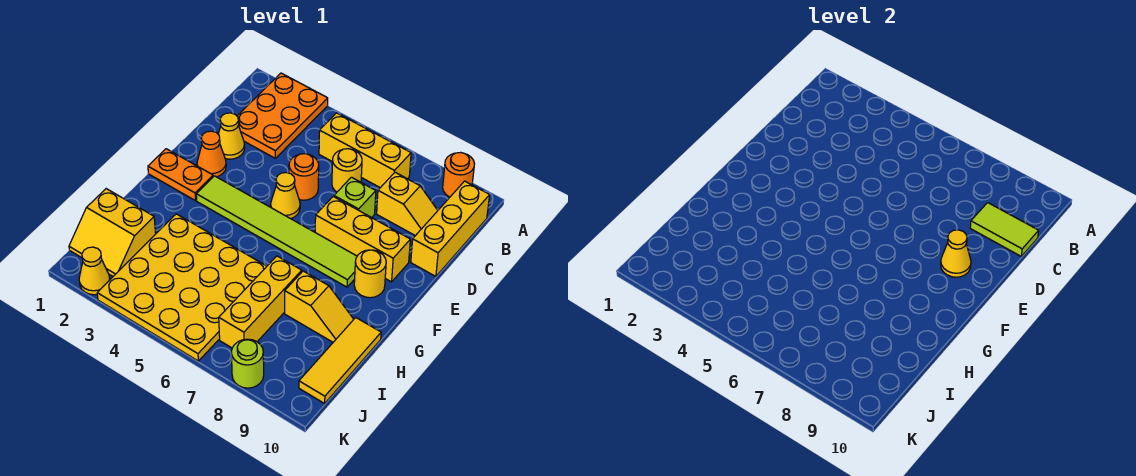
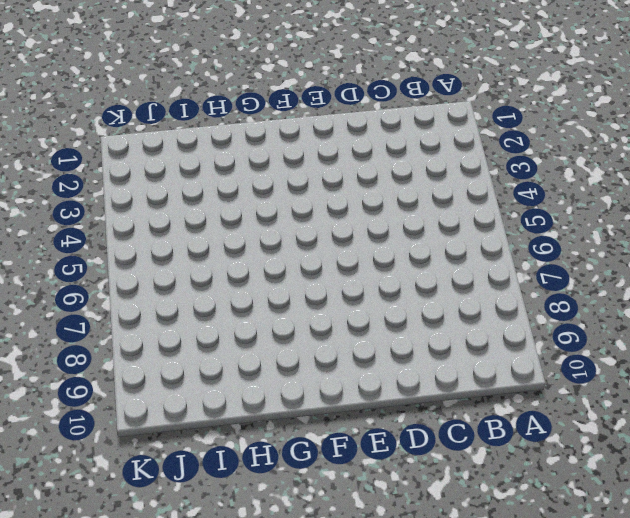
none -> orange 2x3 plate [237,73,328,158]
none -> orange 1x1 round brick [443,152,474,197]
none -> yellow 1x3 brick [319,113,411,188]

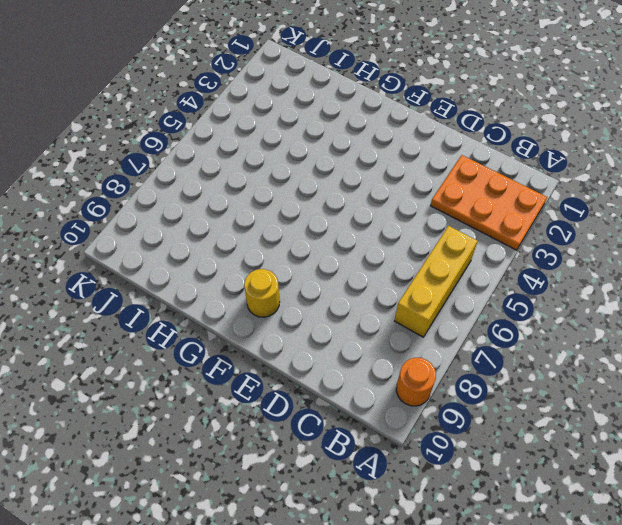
none -> yellow 1x3 brick [411,181,490,276]
none -> yellow 1x1 round brick [332,149,362,192]
none -> yellow 1x2 slope [377,172,438,236]

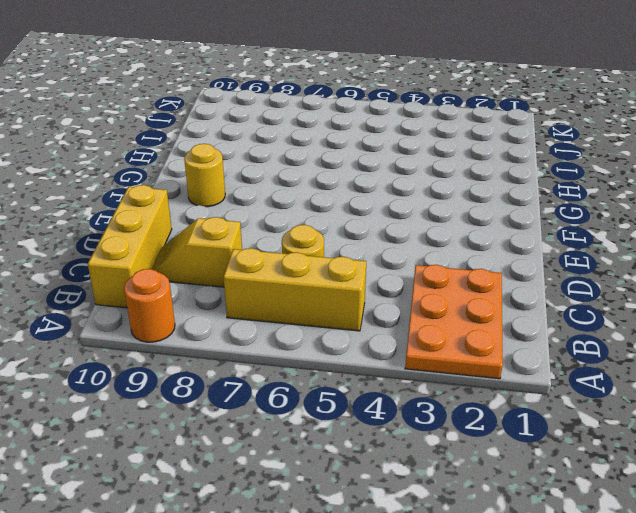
none -> yellow 1x1 cone [218,113,245,159]
none -> orange 1x1 round brick [289,154,319,200]
none -> lime 1x1 brick [334,177,376,218]

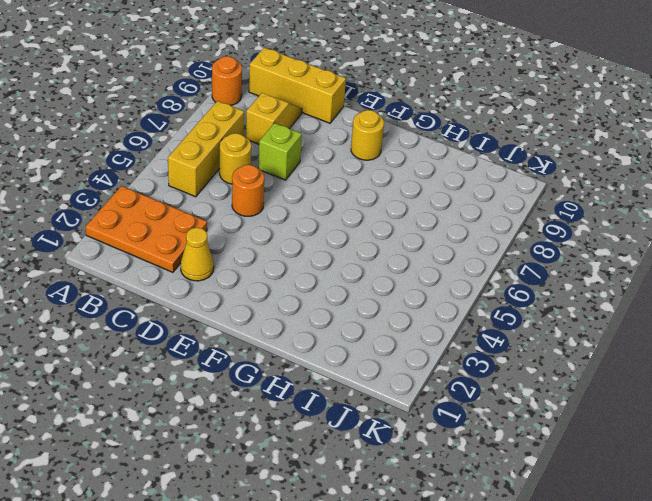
none -> orange 1x1 cone [197,131,226,177]
none -> yellow 1x1 cone [271,173,300,219]
none -> yellow 1x3 brick [315,197,410,282]

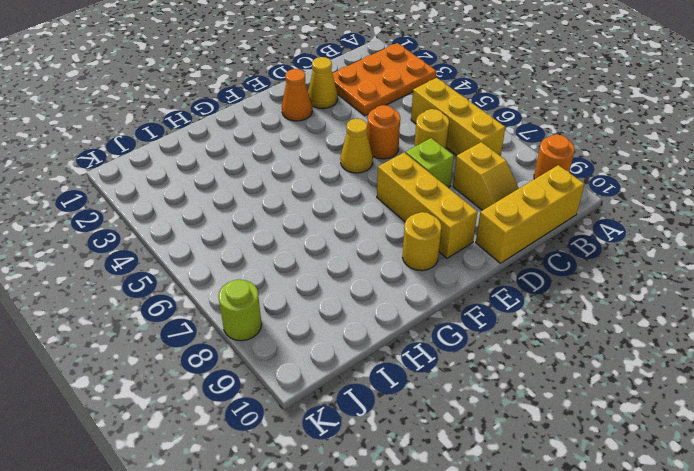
none -> orange 1x2 plate [148,149,213,201]
none -> lime 1x6 tile [196,176,357,287]
none -> yellow 4x4 plate [97,214,267,361]

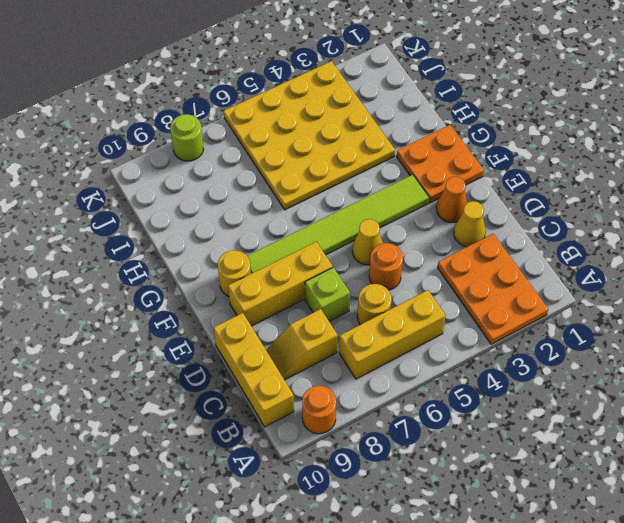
orange 2x2 plate [397,125,484,203] -> orange 1x2 plate [148,149,213,201]
none -> yellow 1x3 brick [219,256,302,348]
none -> yellow 1x2 slope [285,271,354,342]
none -> yellow 1x3 tile [299,318,381,403]

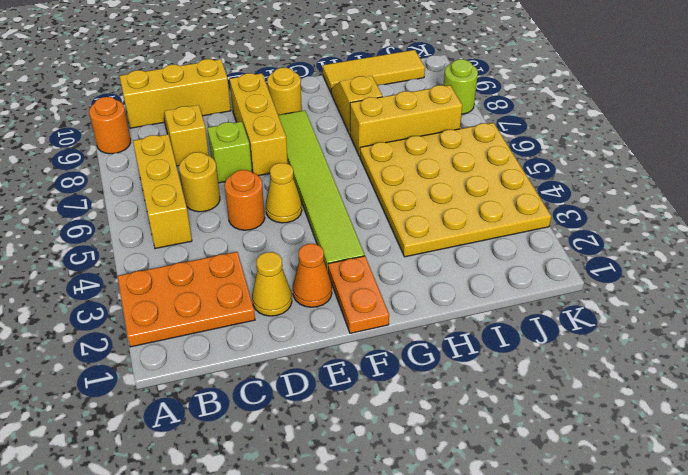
none -> yellow 2x2 slope [69,189,156,276]
none -> yellow 1x1 cone [79,247,110,295]
none -> lime 1x2 tile [970,203,1039,256]

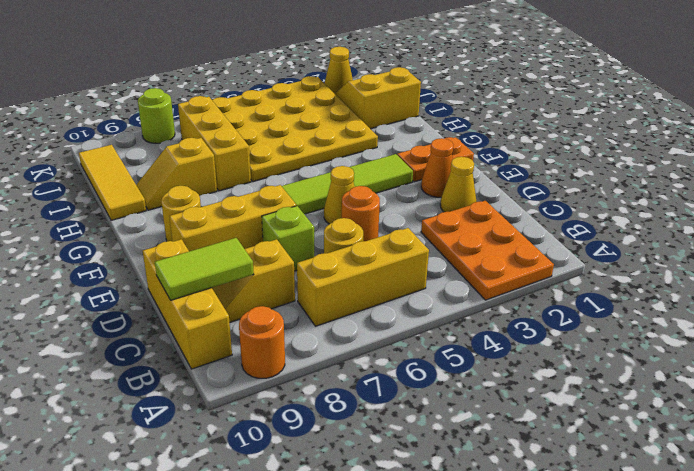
none -> yellow 1x1 cone [941,230,971,277]

